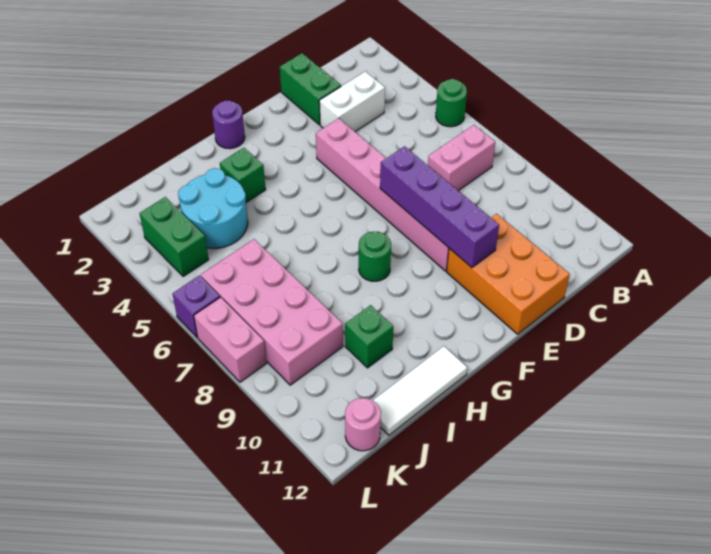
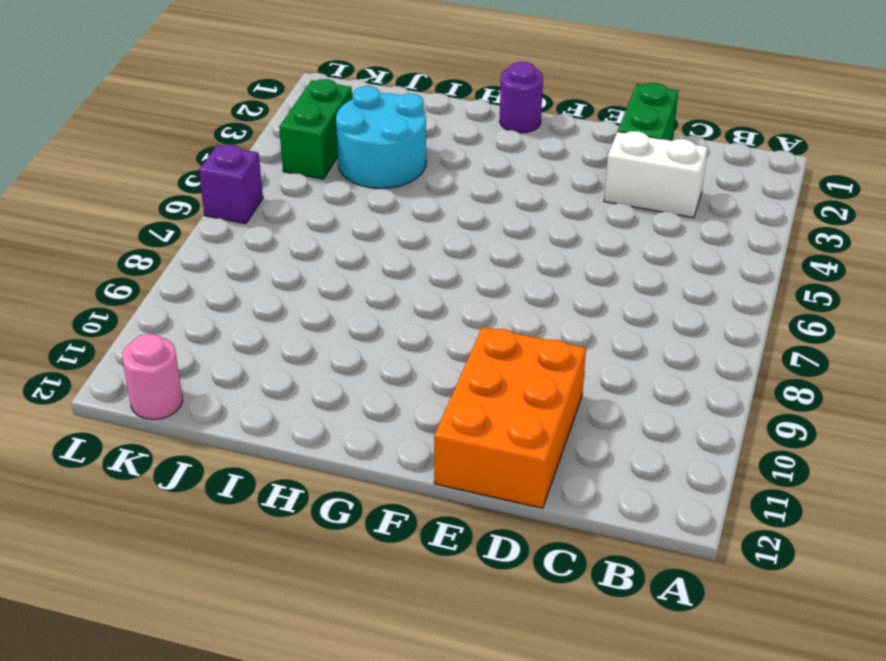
none -> green 1x1 round brick [436,79,467,127]
none -> pink 1x2 brick [428,125,495,191]
none -> pink 1x6 brick [316,118,449,271]

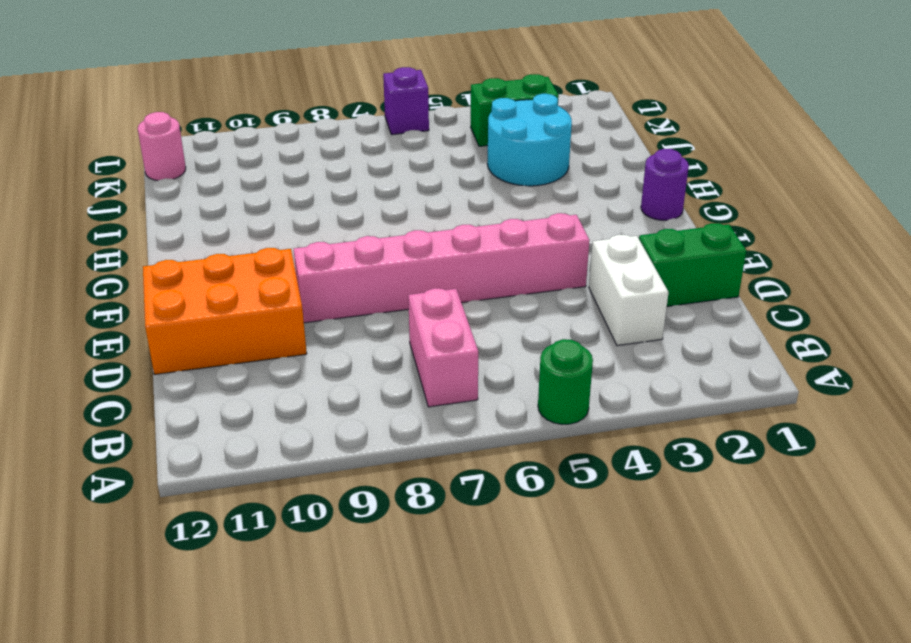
none -> green 1x1 round brick [359,232,391,281]
none -> green 1x1 brick [220,148,266,202]
none -> white 1x3 tile [373,346,467,435]

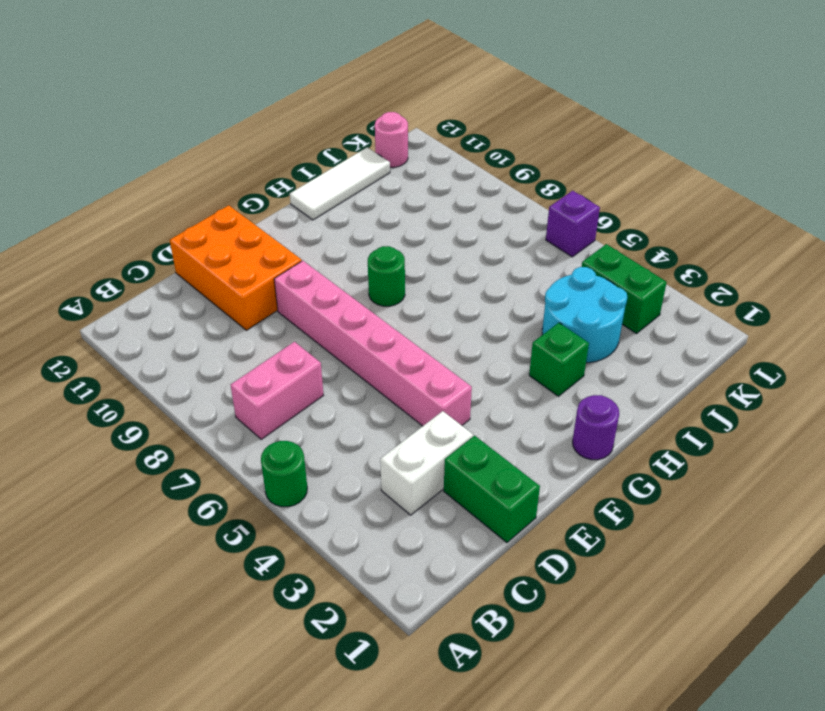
none -> green 1x1 brick [345,305,393,368]
none -> pink 2x4 brick [201,239,343,385]
none -> pink 1x2 brick [194,297,266,382]

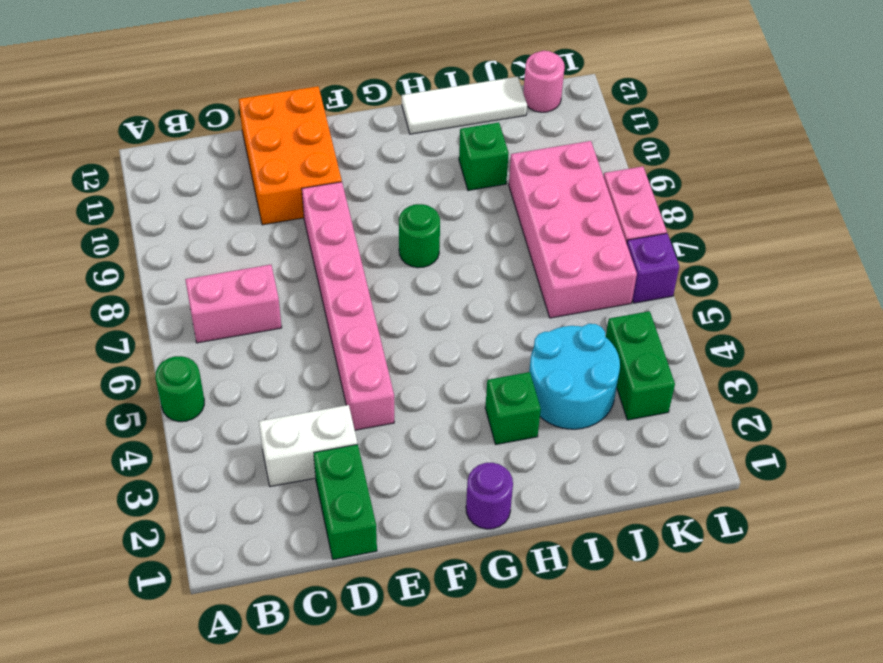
none -> purple 1x4 brick [380,146,499,267]

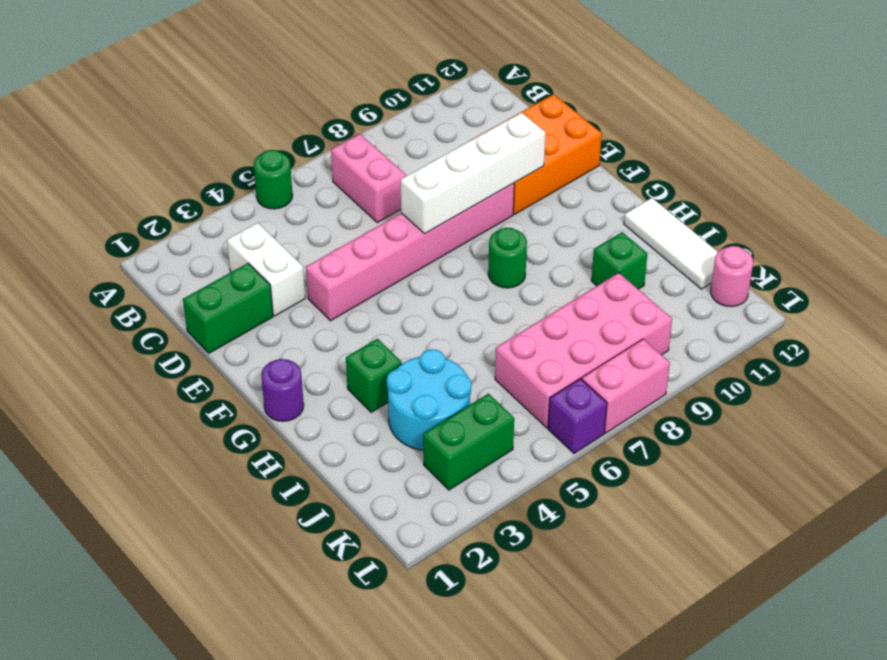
white 1x4 brick [401,113,546,234] -> purple 1x4 brick [380,146,499,267]

